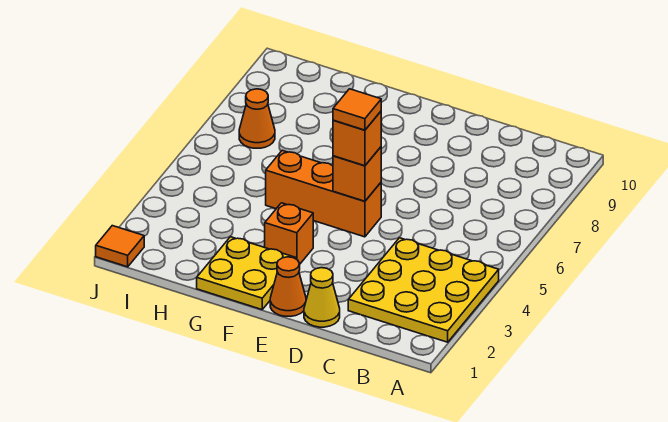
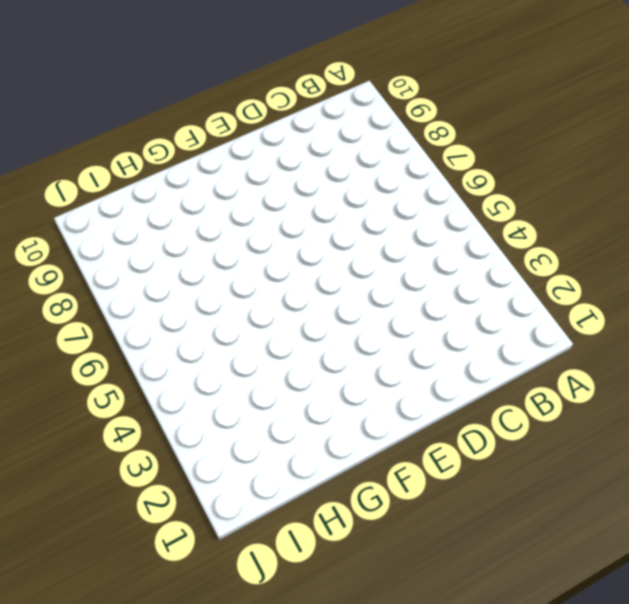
none -> yellow 3x3 plate [348,238,499,342]
none -> yellow 1x1 cone [304,268,340,327]

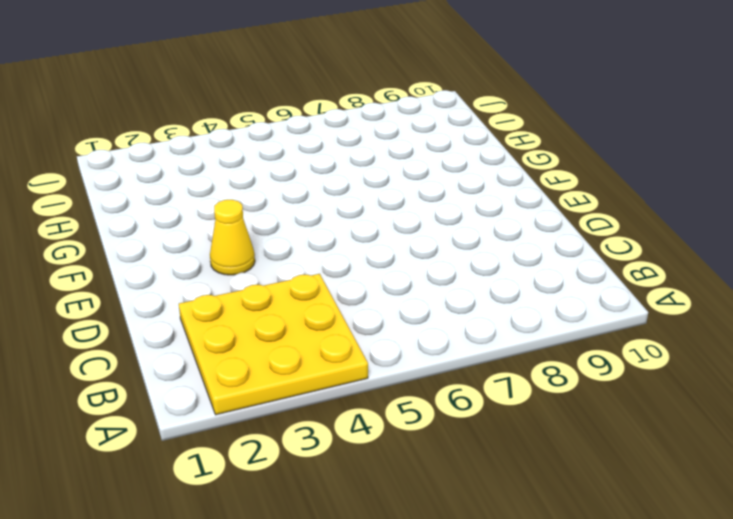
yellow 1x1 cone [210,200,255,275] -> yellow 1x1 cone moved to [304,268,340,327]
none -> orange 1x1 cone [270,257,306,316]
none -> orange 1x3 brick [266,150,381,237]

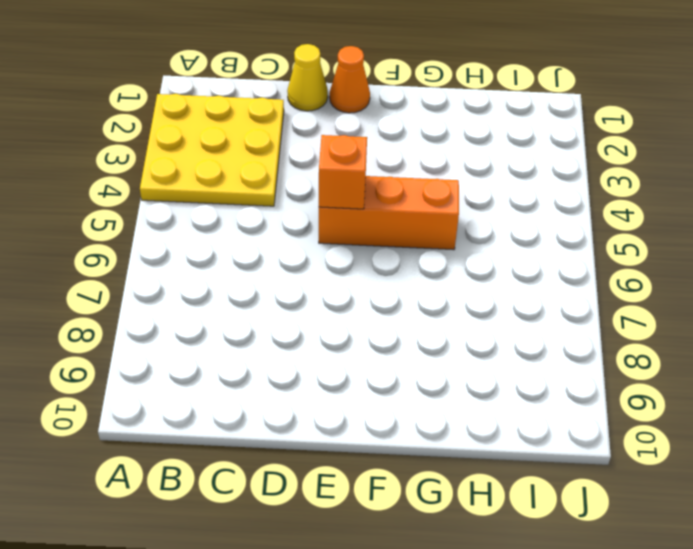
none -> yellow 2x2 plate [197,237,296,310]
none -> orange 1x1 brick [265,203,313,264]

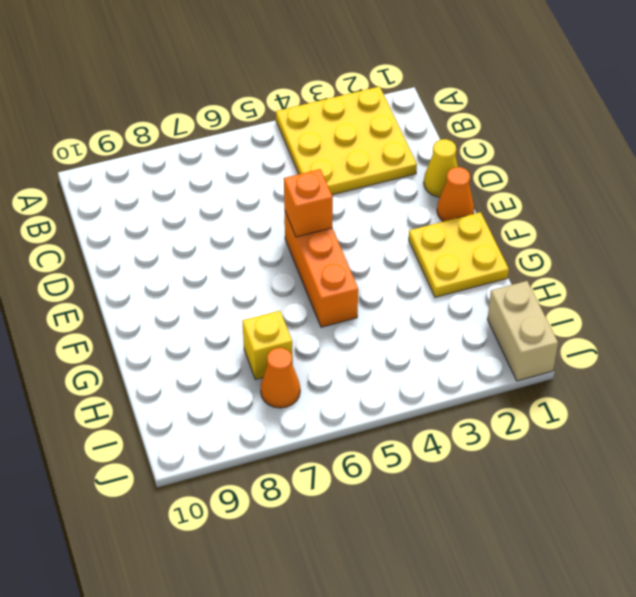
yellow 1x1 brick [242,311,293,380] -> none
tan 1x2 brick [487,281,558,381] -> orange 1x1 tile [96,226,144,267]
none -> orange 1x1 brick [265,203,313,264]
none -> orange 1x1 brick [333,112,381,166]

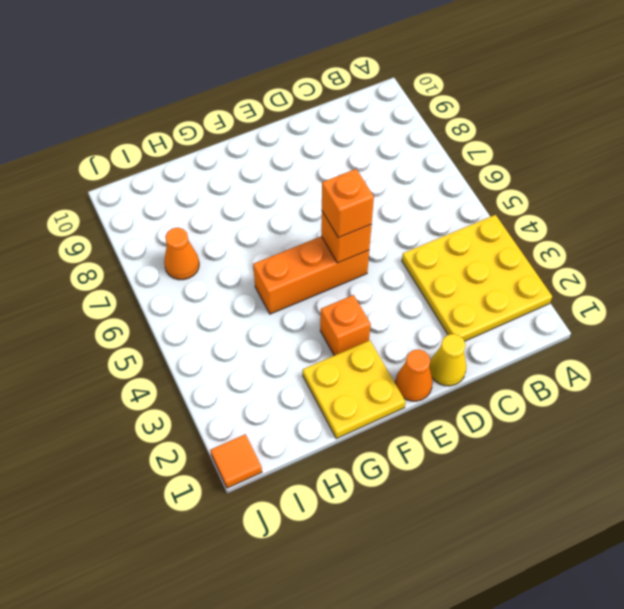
none -> orange 1x1 tile [333,89,381,130]

